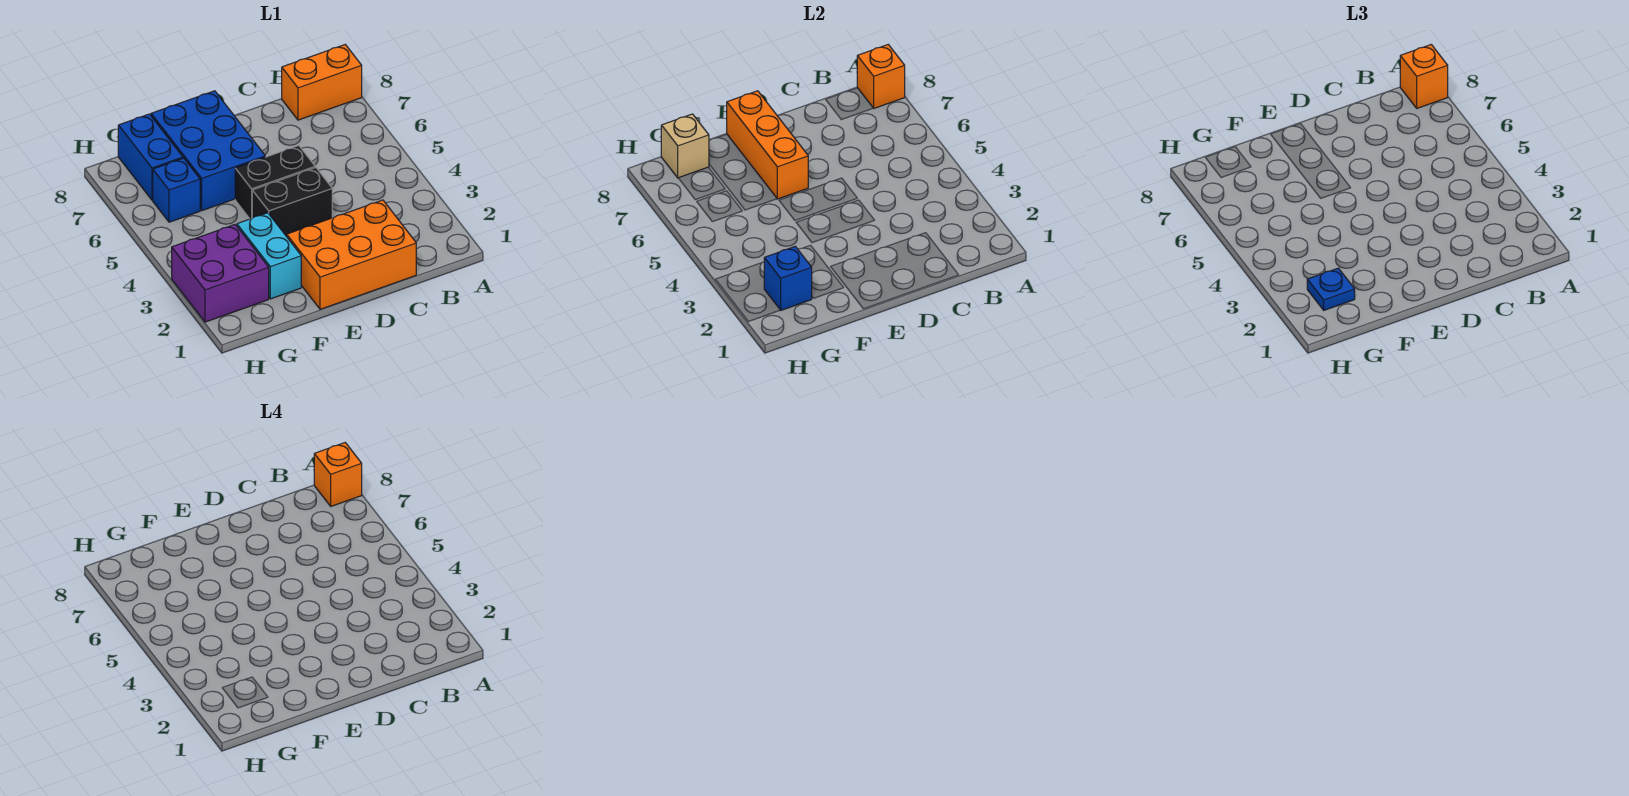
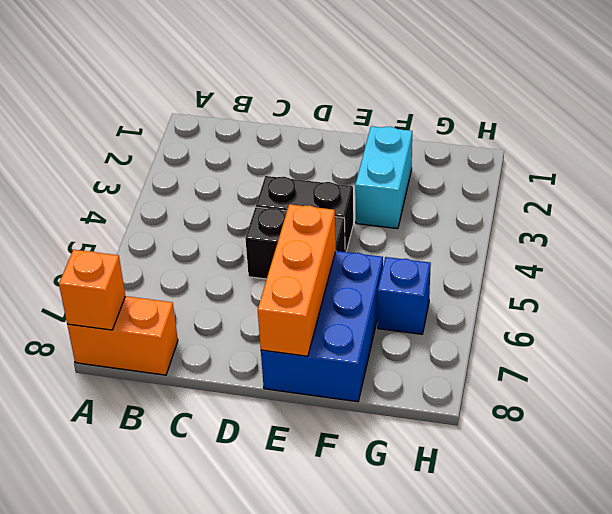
none -> orange 2x3 brick [287,200,416,309]
none -> purple 2x2 brick [172,225,269,322]
none -> blue 1x2 brick [118,114,183,200]

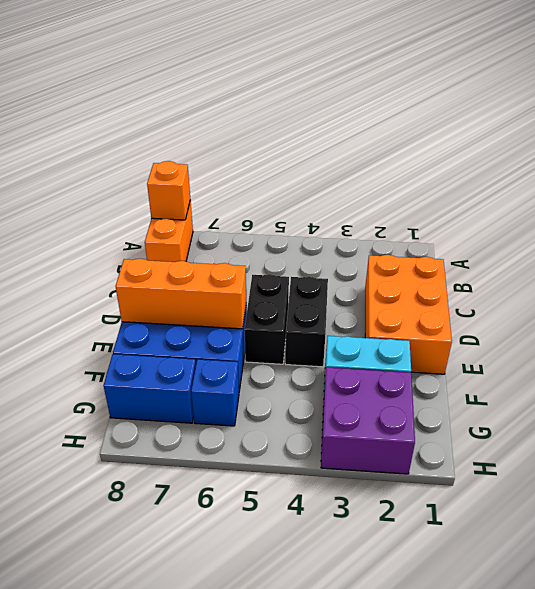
none -> blue 1x1 brick [764,246,812,310]
none -> tan 1x1 brick [661,114,709,178]
none -> orange 1x1 brick [1400,45,1448,108]

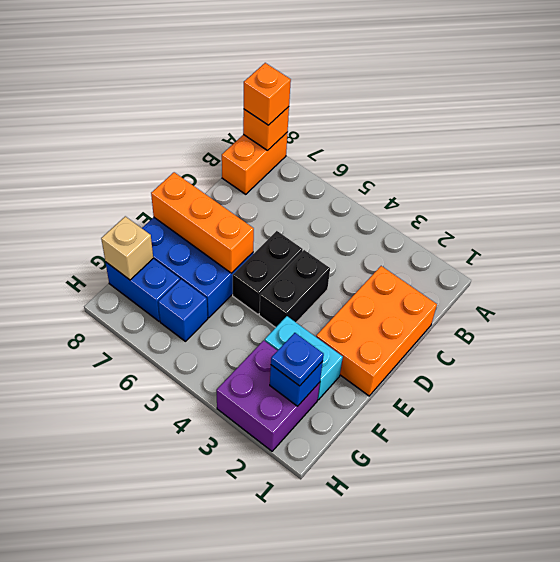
none -> orange 1x1 brick [314,443,362,506]

